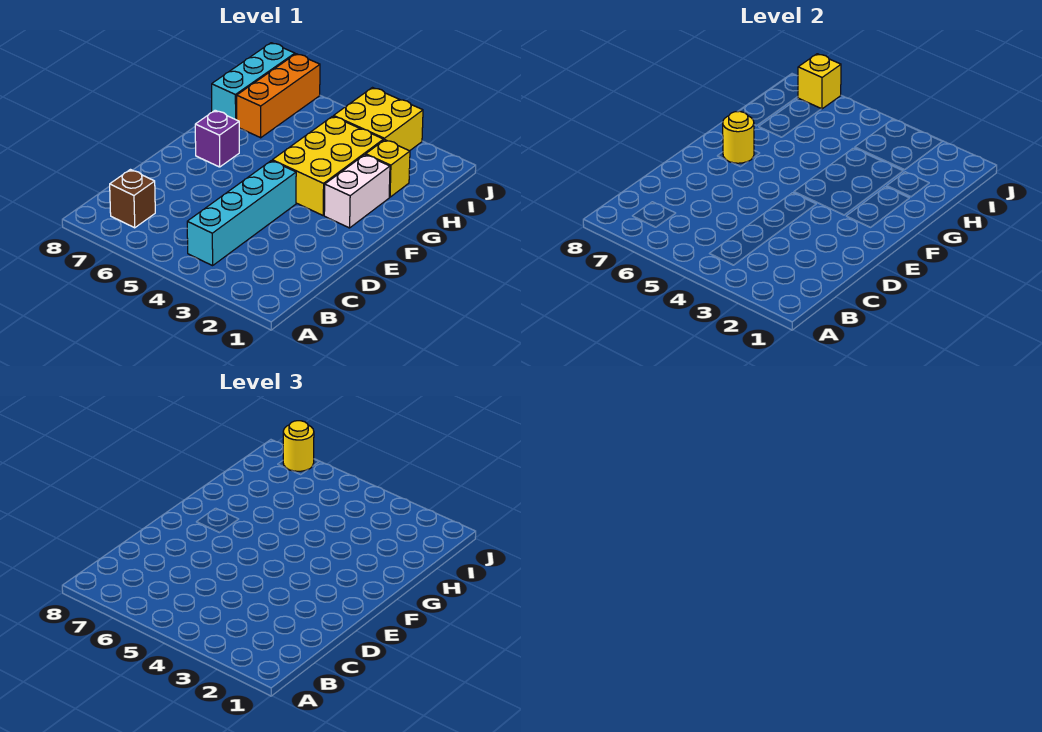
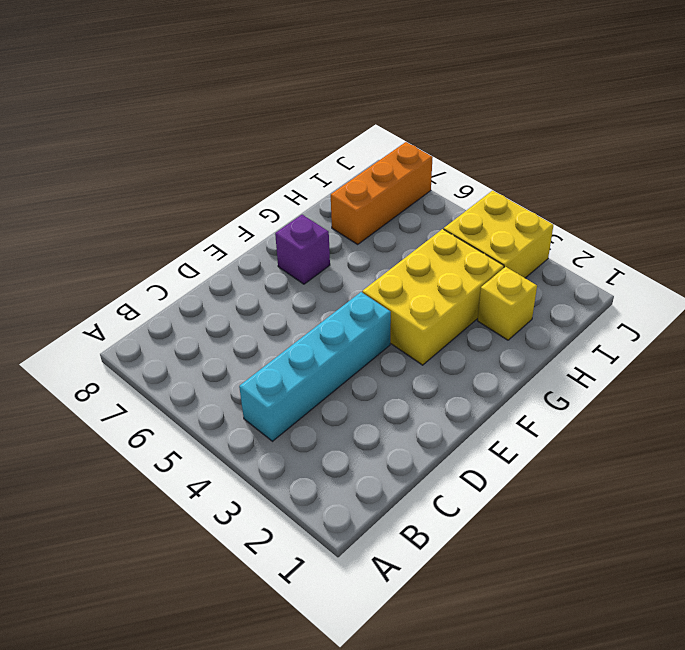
none -> brown 1x1 brick [110,170,155,228]
none -> white 1x2 brick [324,155,390,228]
none -> cyan 1x3 brick [212,43,295,120]

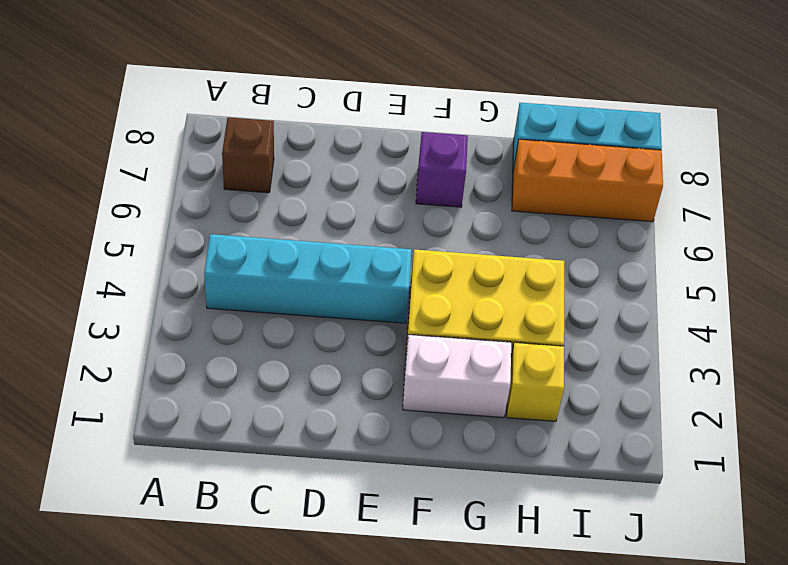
none -> yellow 2x2 brick [334,88,423,151]
none -> yellow 1x1 round brick [723,111,754,163]
none -> yellow 1x1 brick [798,54,841,109]

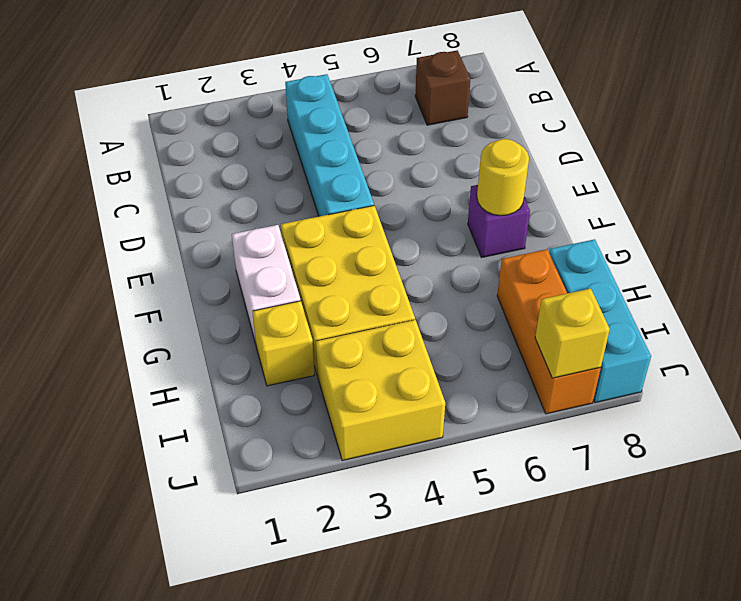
none -> yellow 1x1 round brick [283,421,314,471]

